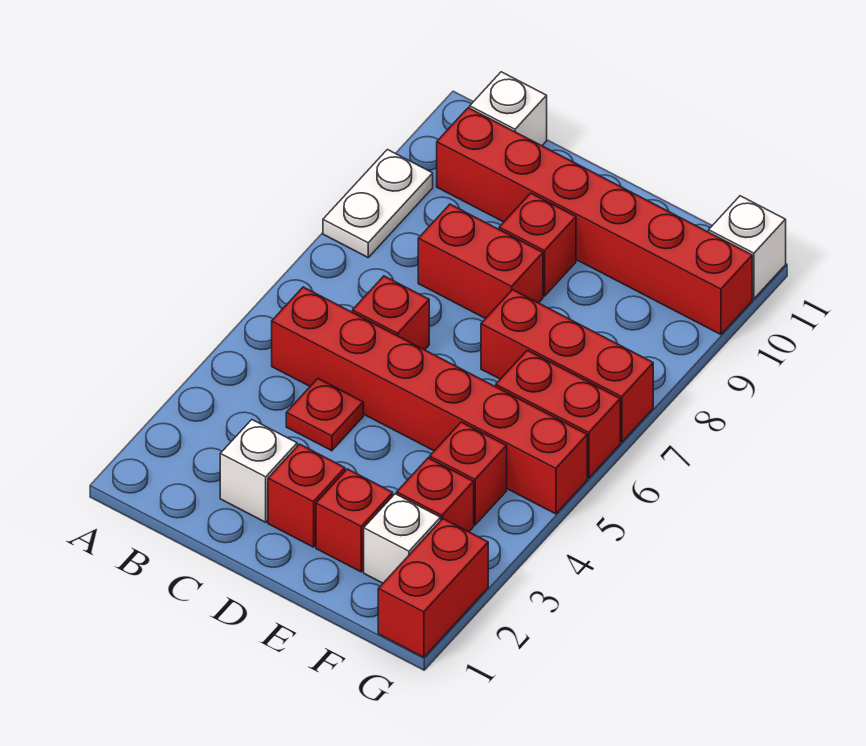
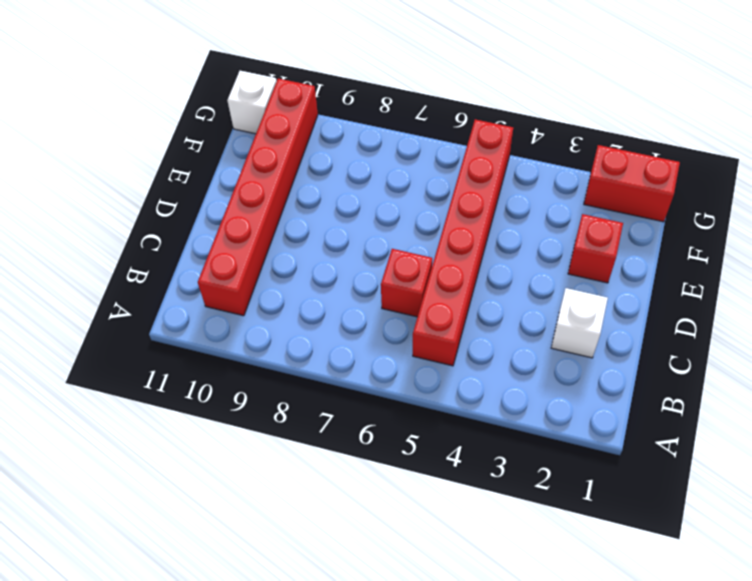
none -> white 1x2 plate [323,150,433,257]
none -> white 1x1 brick [470,72,547,146]
none -> red 1x1 plate [286,379,363,451]

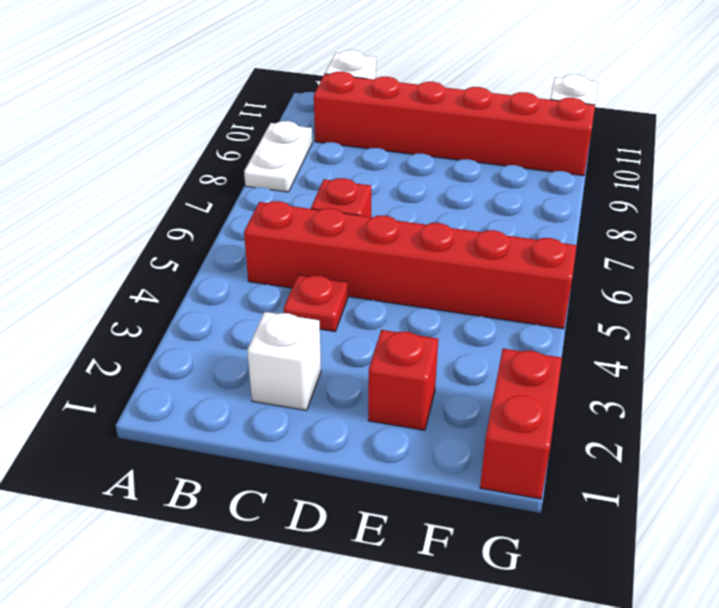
none -> red 1x2 brick [418,204,543,319]
none -> red 1x1 brick [268,444,345,547]
none -> red 1x1 brick [499,193,576,296]

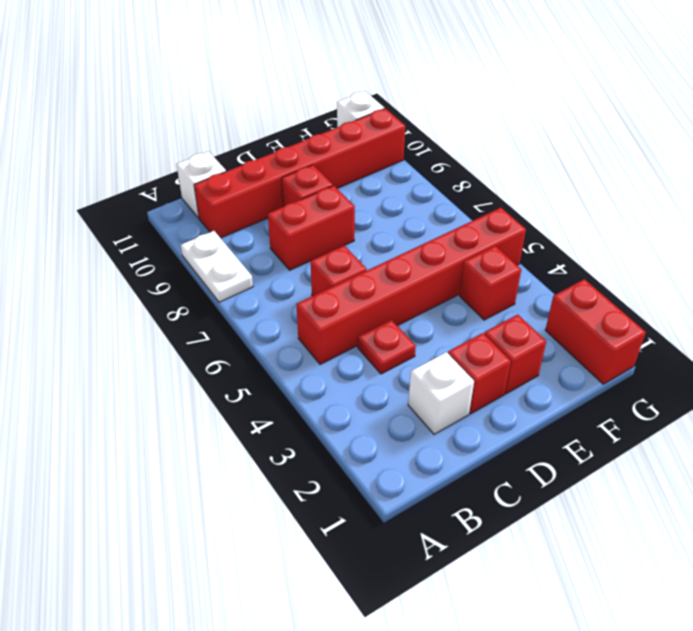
none -> red 1x3 brick [481,290,653,442]
none -> white 1x1 brick [364,494,441,583]
none -> red 1x1 brick [397,458,474,532]

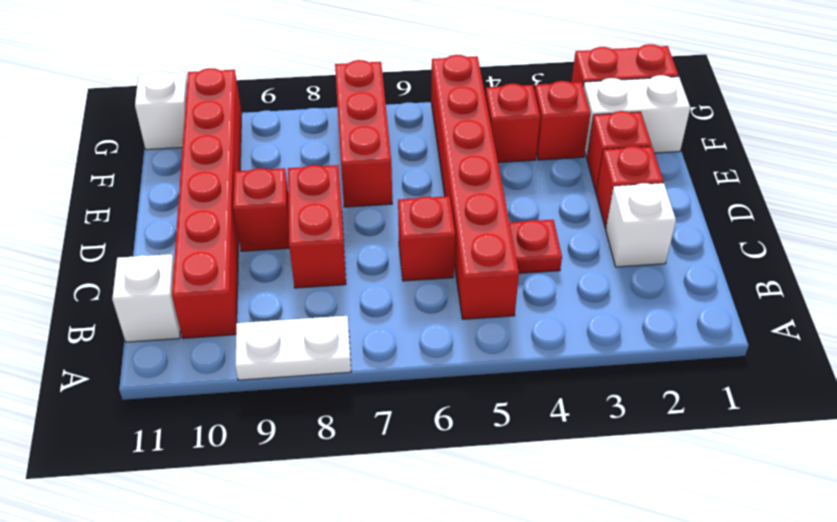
white 1x2 brick [583,75,690,157] -> white 1x1 brick [364,494,441,583]
none -> red 1x2 brick [496,350,620,478]

